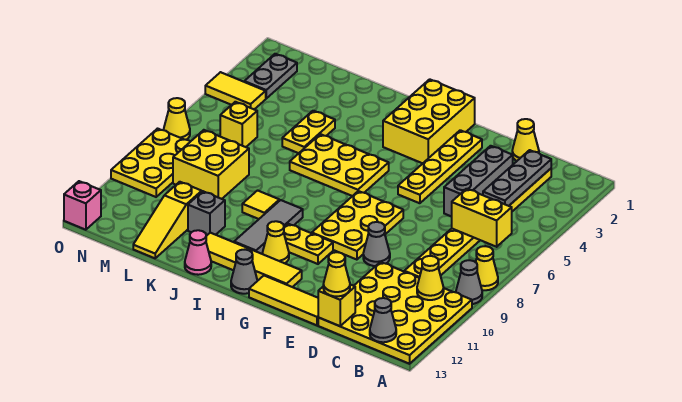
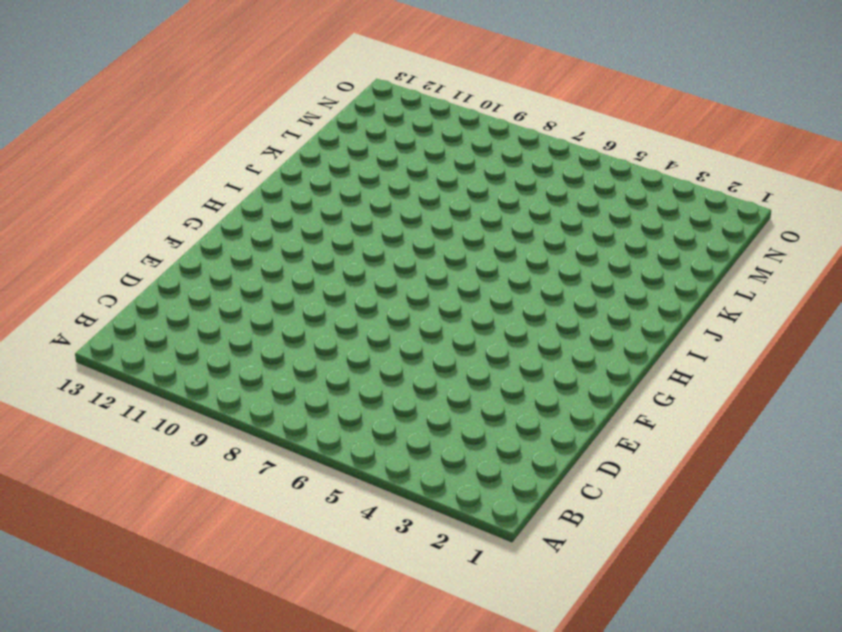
none -> yellow 1x1 cone [476,246,498,290]
none -> grey 1x1 cone [456,260,482,304]
none -> yellow 4x4 plate [318,262,472,364]
none -> yellow 1x8 plate [404,169,551,278]

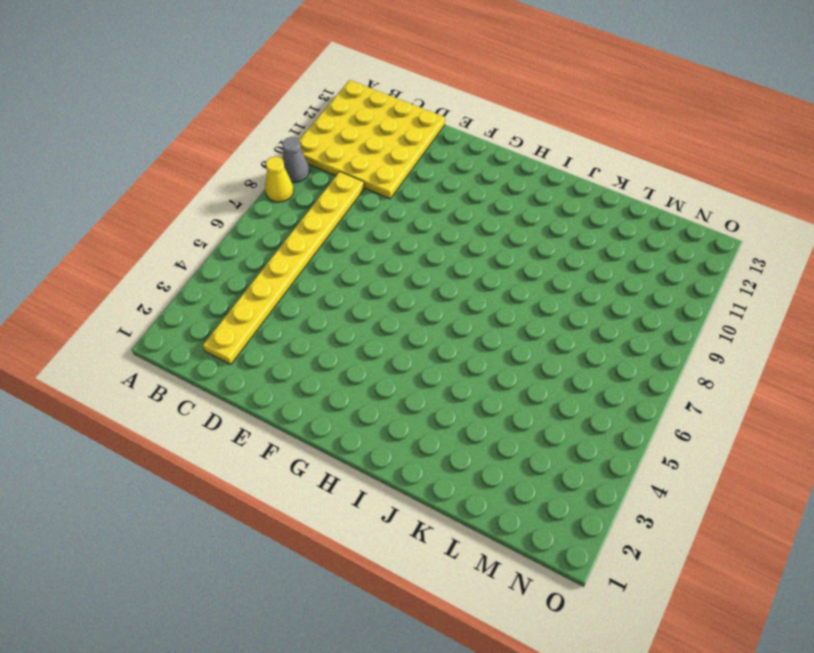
none -> yellow 1x1 cone [512,119,539,161]
none -> grey 1x3 brick [444,146,513,217]
none -> grey 1x1 cone [363,222,390,266]
none -> yellow 1x3 tile [249,276,319,325]

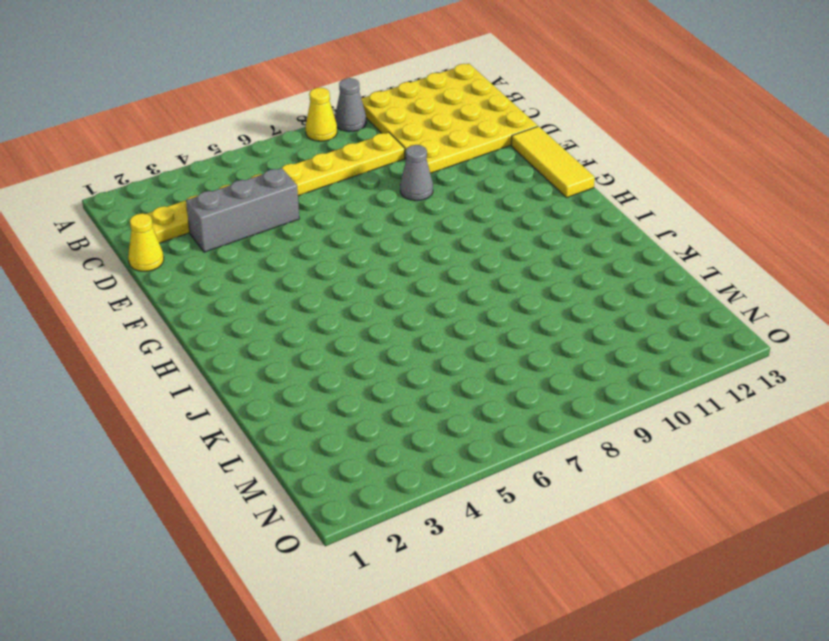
none -> yellow 1x4 plate [398,130,482,203]
none -> yellow 2x3 plate [312,191,403,260]
none -> yellow 2x3 brick [383,79,475,163]
none -> yellow 1x2 plate [284,224,333,264]

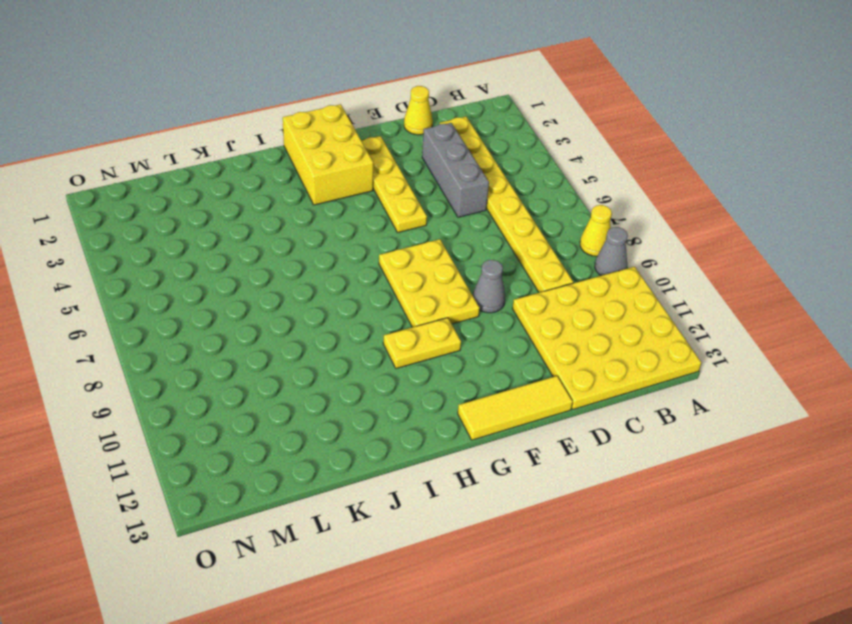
none -> yellow 1x4 tile [206,233,302,287]
none -> yellow 2x3 plate [290,134,389,196]
none -> yellow 1x1 cone [262,221,289,263]
none -> grey 1x1 cone [231,250,258,294]

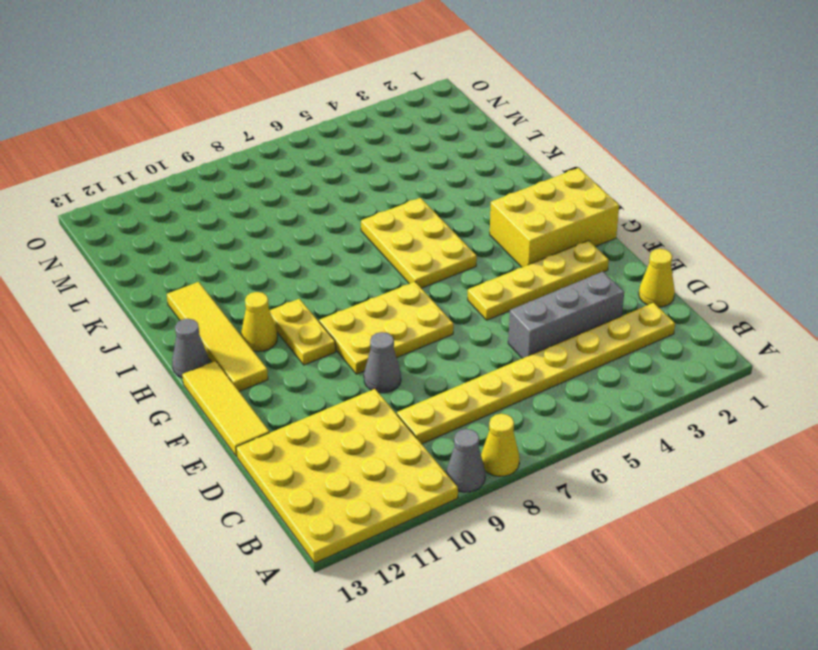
none -> grey 1x3 tile [234,200,303,254]
none -> yellow 1x1 tile [242,191,279,219]
none -> pink 1x1 cone [185,230,211,275]
none -> yellow 1x2 plate [282,111,335,153]

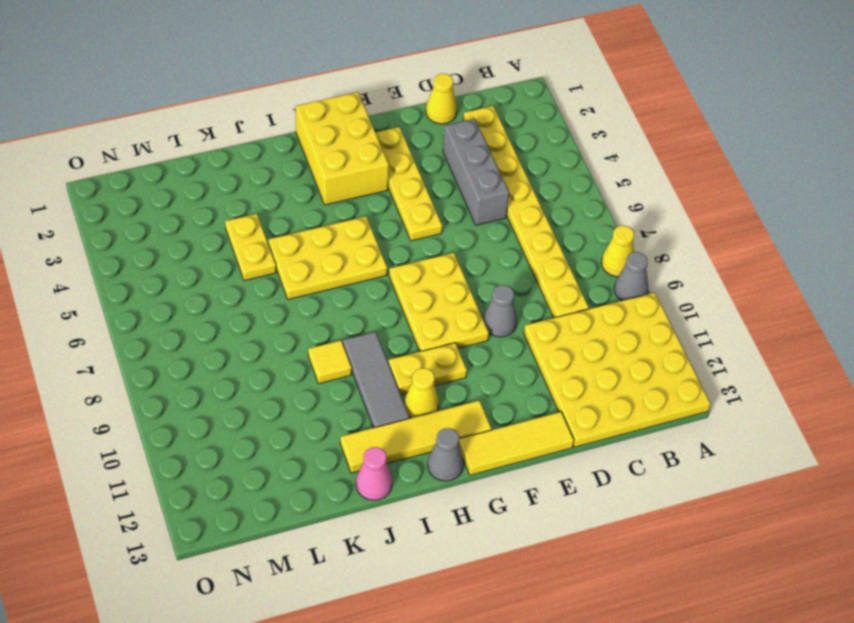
none -> grey 1x1 brick [188,191,225,236]
none -> yellow 2x2 brick [173,130,249,199]
none -> yellow 1x3 slope [133,182,202,258]
none -> yellow 1x1 brick [220,102,257,147]

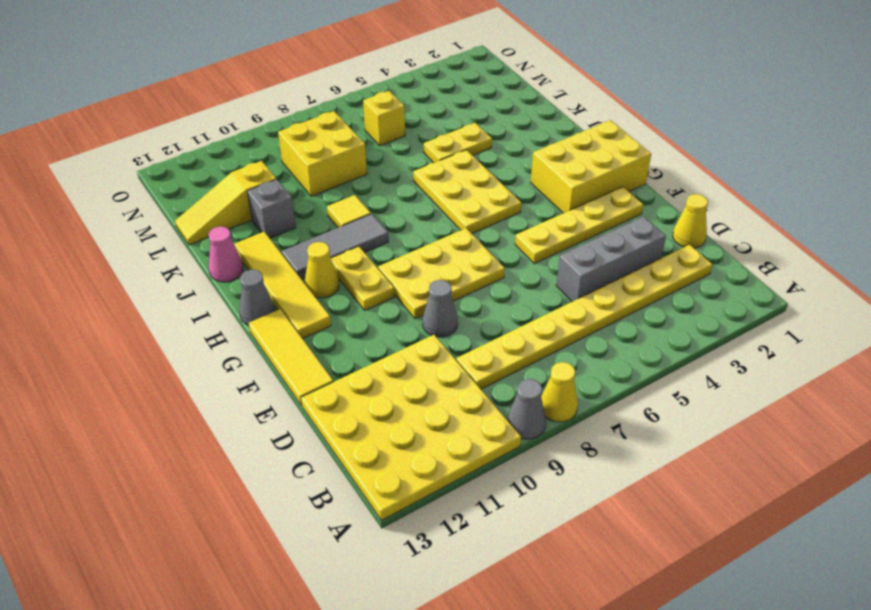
none -> grey 1x2 plate [244,54,297,98]
none -> yellow 1x2 tile [205,72,266,109]
none -> yellow 2x3 plate [111,129,191,197]
none -> yellow 1x1 cone [164,98,190,140]

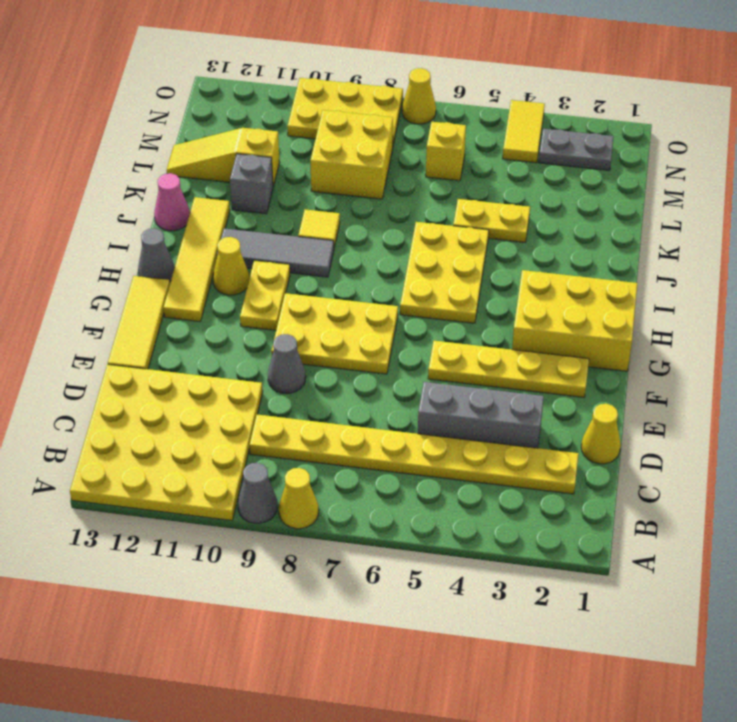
none -> pink 1x1 brick [64,181,101,230]
none -> yellow 1x2 brick [452,189,512,247]
none -> yellow 1x1 cone [417,256,444,300]
none -> grey 1x1 cone [370,298,396,342]

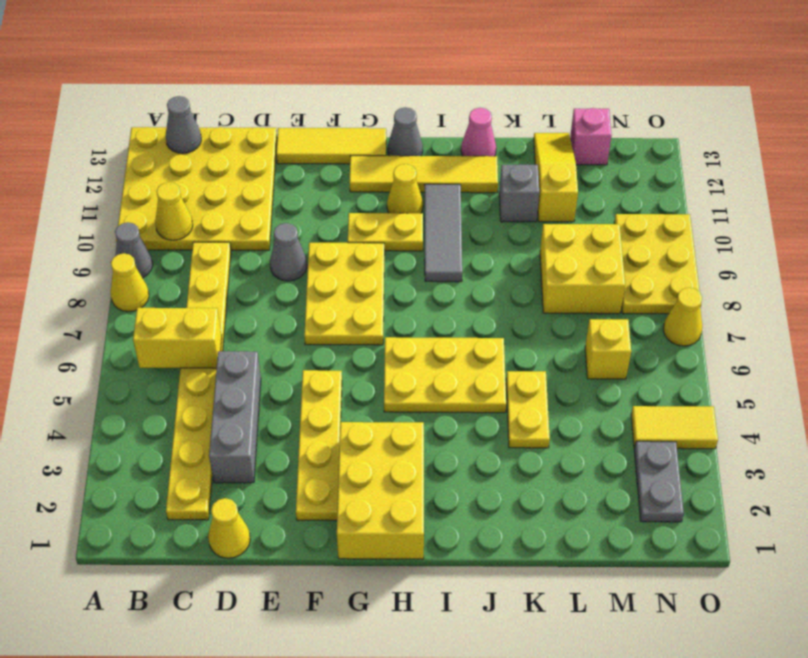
pink 1x1 brick [570,108,612,165] -> pink 1x1 brick moved to [64,181,101,230]
none -> yellow 1x1 tile [242,191,279,219]
none -> grey 1x3 plate [483,150,551,206]
none -> yellow 1x1 brick [318,285,355,326]
none -> yellow 1x1 cone [323,252,350,296]

